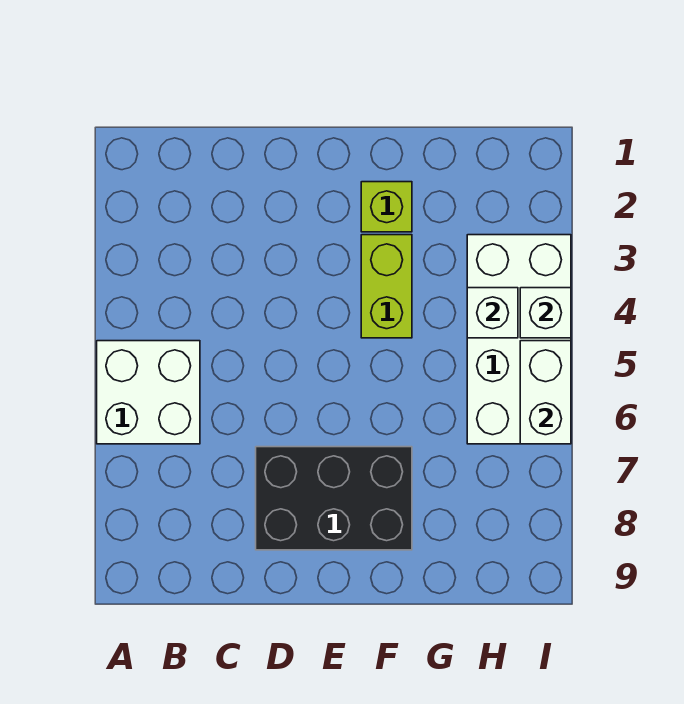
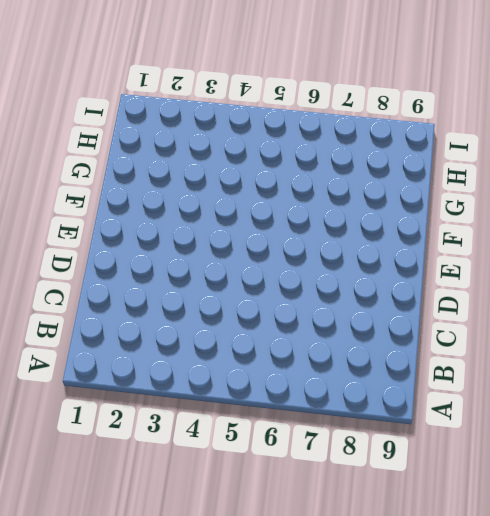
none -> white 2x2 brick [97,341,200,444]
none -> black 2x3 brick [256,447,412,550]

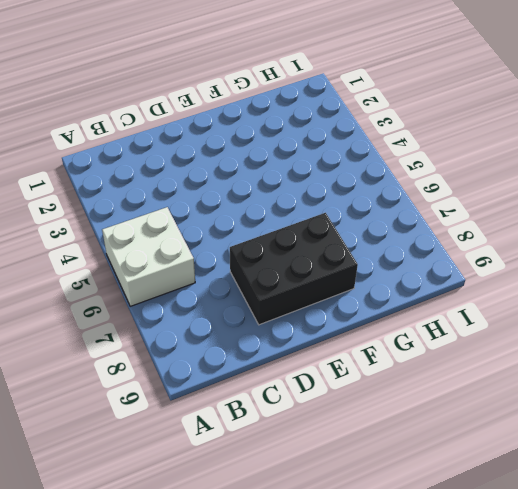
none -> lime 1x1 brick [361,182,412,232]
none -> lime 1x2 brick [361,235,412,338]

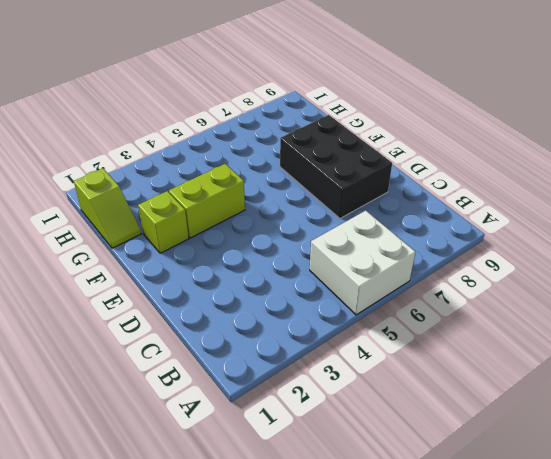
lime 1x2 slope [74,168,141,248] -> none
none -> white 2x4 brick [467,235,571,444]
none -> white 1x1 brick [467,288,518,338]

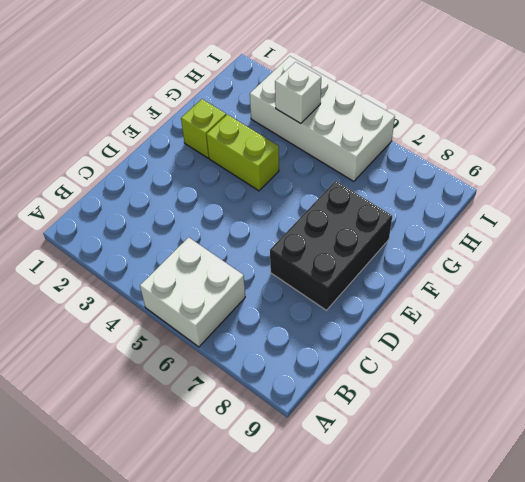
none -> white 1x1 brick [520,288,571,338]
none -> white 1x2 brick [520,341,571,444]

